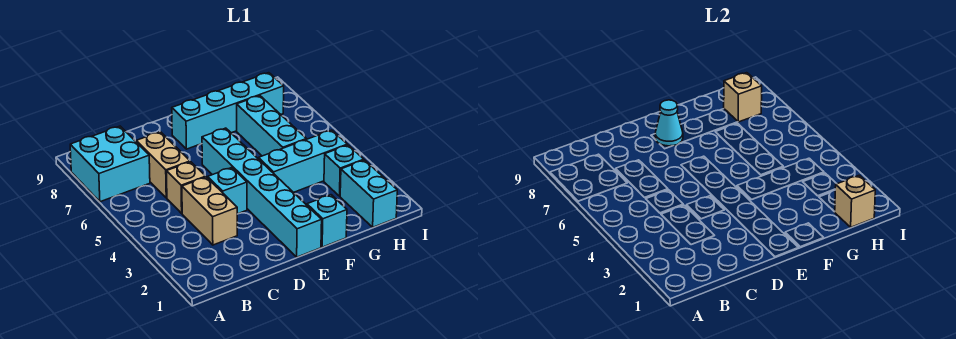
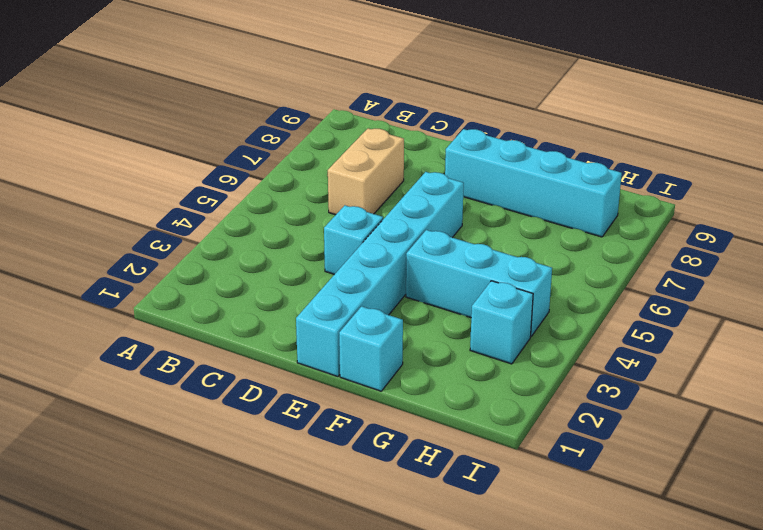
none -> cyan 2x2 brick [70,126,150,202]
none -> tan 1x2 brick [182,177,237,245]
none -> tan 1x1 brick [167,162,206,213]

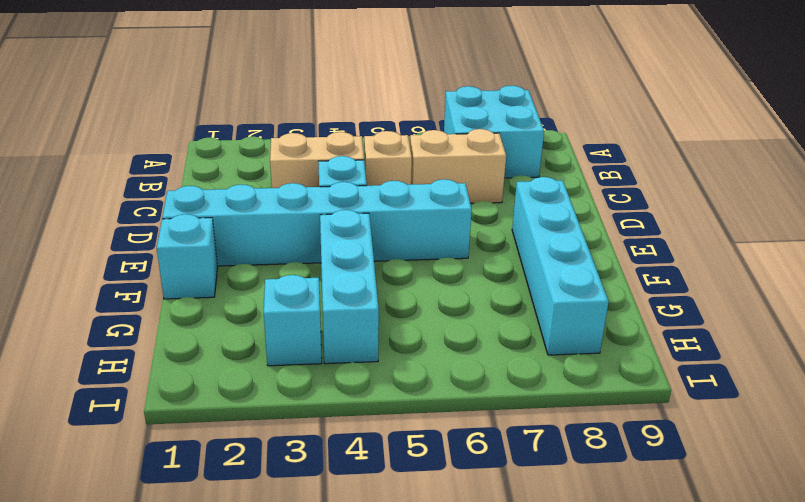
none -> cyan 1x3 brick [237,96,306,156]
none -> cyan 1x2 brick [340,160,397,227]
none -> cyan 1x1 cone [655,100,683,146]

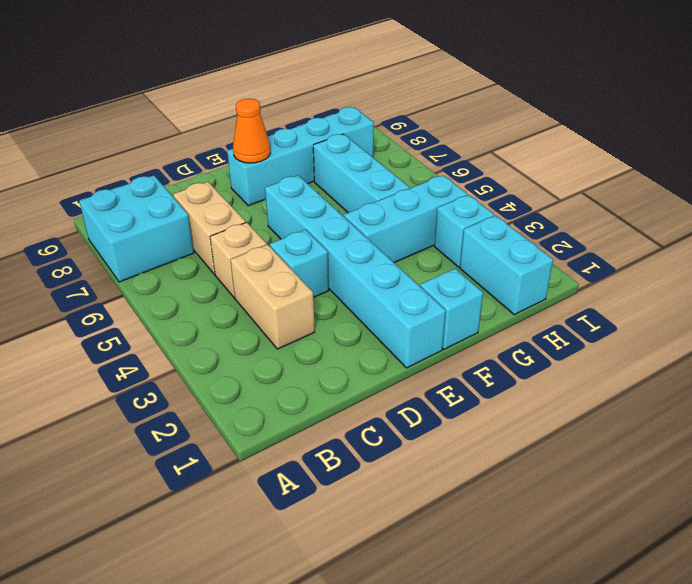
orange 1x1 cone [233,99,270,163] -> cyan 1x1 cone [655,100,683,146]
none -> tan 1x1 brick [835,175,875,227]
none -> tan 1x1 brick [724,73,762,122]

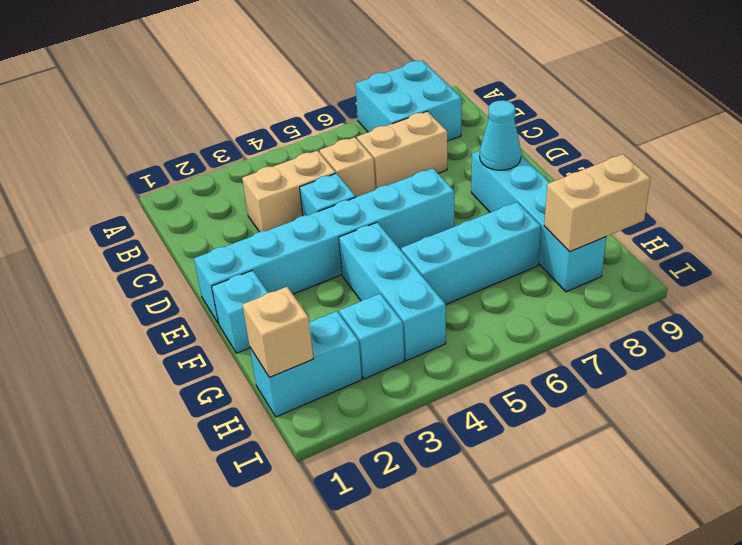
tan 1x2 brick [544,154,651,252] -> tan 1x1 brick [724,73,762,122]

